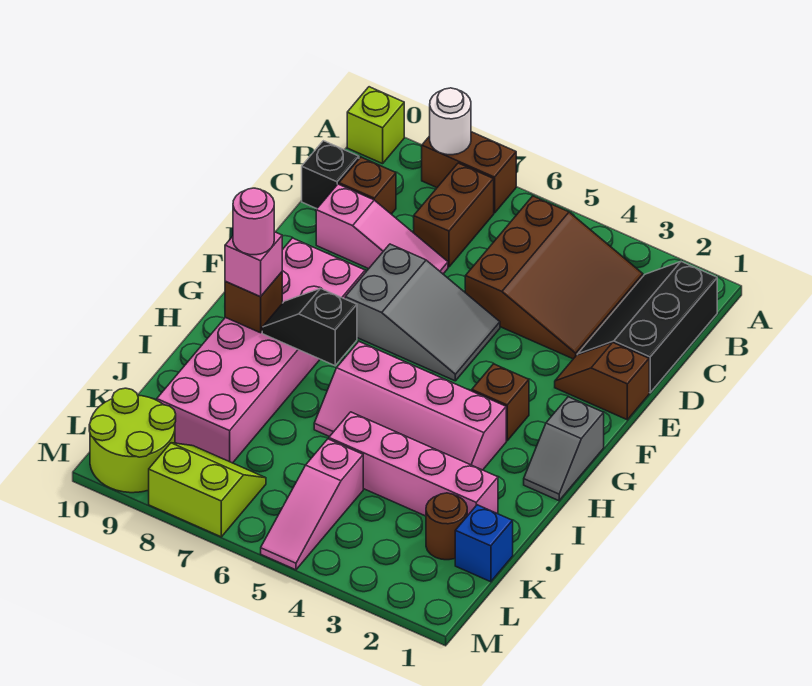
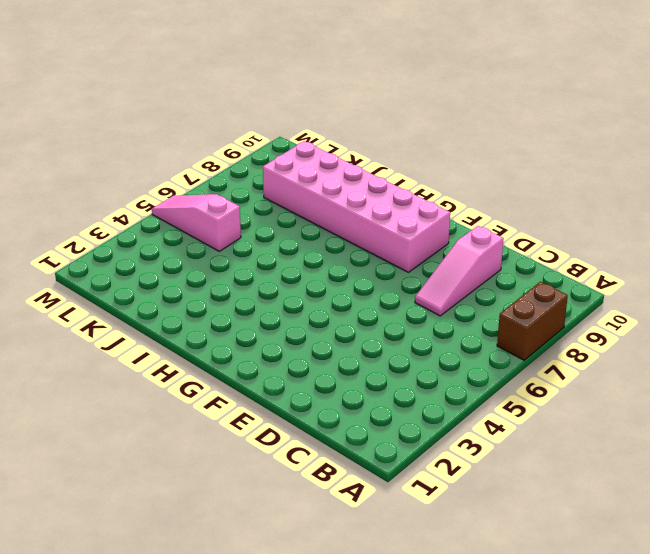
none -> lime 1x1 brick [347,87,404,164]
none -> black 2x3 slope [577,262,717,393]
none -> brown 3x3 slope [465,196,643,359]

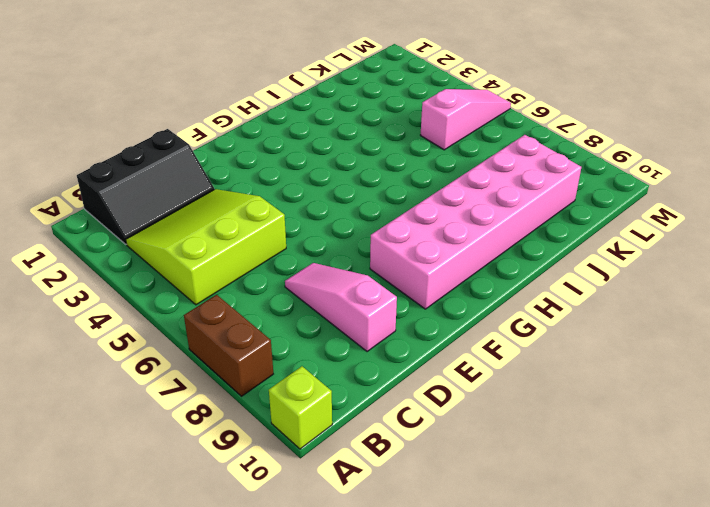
lime 3x3 slope [126,189,286,305] -> brown 3x3 slope [465,196,643,359]
none -> brown 1x2 brick [414,163,494,267]
none -> brown 1x1 brick [339,157,396,214]
none -> black 1x1 brick [302,141,359,209]

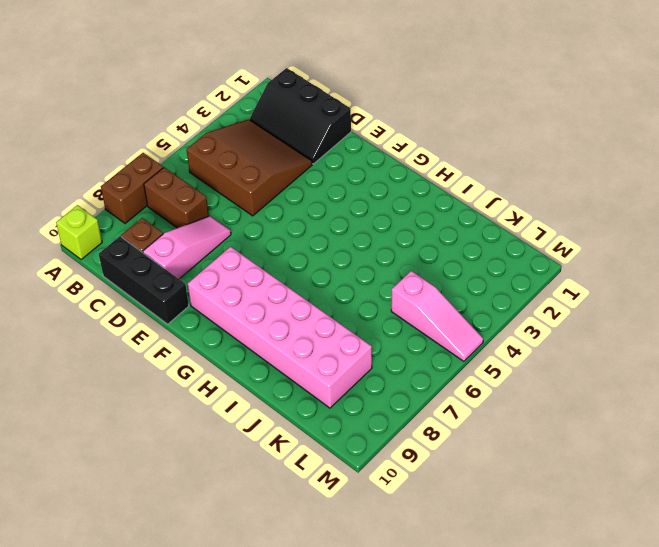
black 1x3 brick [99,236,189,324] -> black 1x1 brick [302,141,359,209]
none -> brown 1x2 slope [555,343,649,420]
none -> grey 2x3 slope [345,244,500,381]
none -> grey 1x2 slope [524,397,604,501]

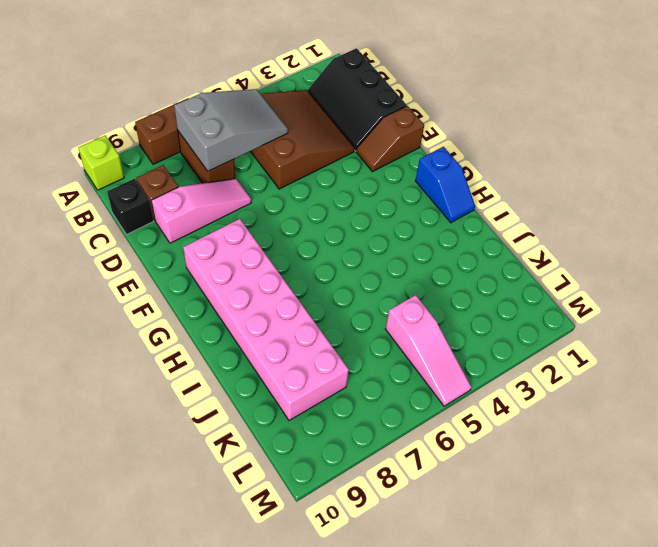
grey 2x3 slope [174,89,288,171] -> grey 2x3 slope moved to [345,244,500,381]
blue 1x2 slope [415,147,475,223] -> grey 1x2 slope [524,397,604,501]
none -> brown 1x1 brick [472,364,529,441]
none -> pink 2x4 slope [314,342,506,470]
none -> pink 1x4 brick [329,412,498,516]

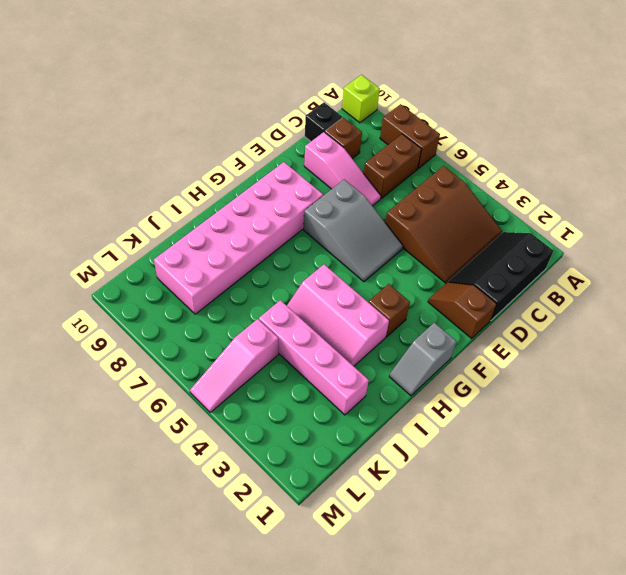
pink 2x3 slope [287,264,389,366] -> pink 2x4 slope [314,342,506,470]
none -> blue 1x1 brick [455,505,513,582]
none -> brown 1x1 round brick [426,493,467,560]
none -> lime 2x2 slope [149,443,266,537]

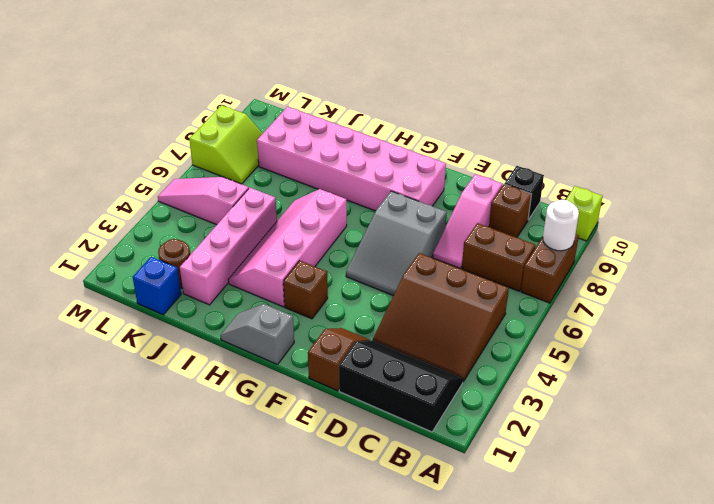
none -> lime 2x2 round brick [89,388,176,493]
none -> black 1x2 slope [262,288,357,366]
none -> brown 1x1 brick [225,272,282,333]

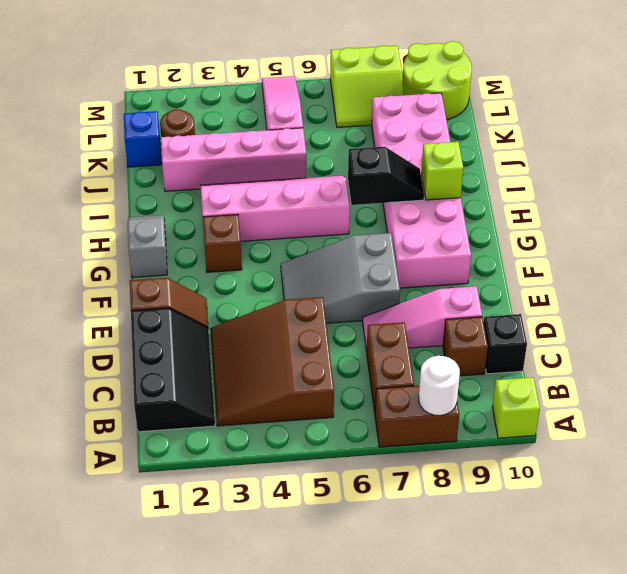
lime 1x1 brick [421,142,463,200] -> brown 1x1 brick [225,272,282,333]
none -> pink 1x1 brick [225,232,282,297]
none -> pink 1x1 round brick [233,188,274,255]

